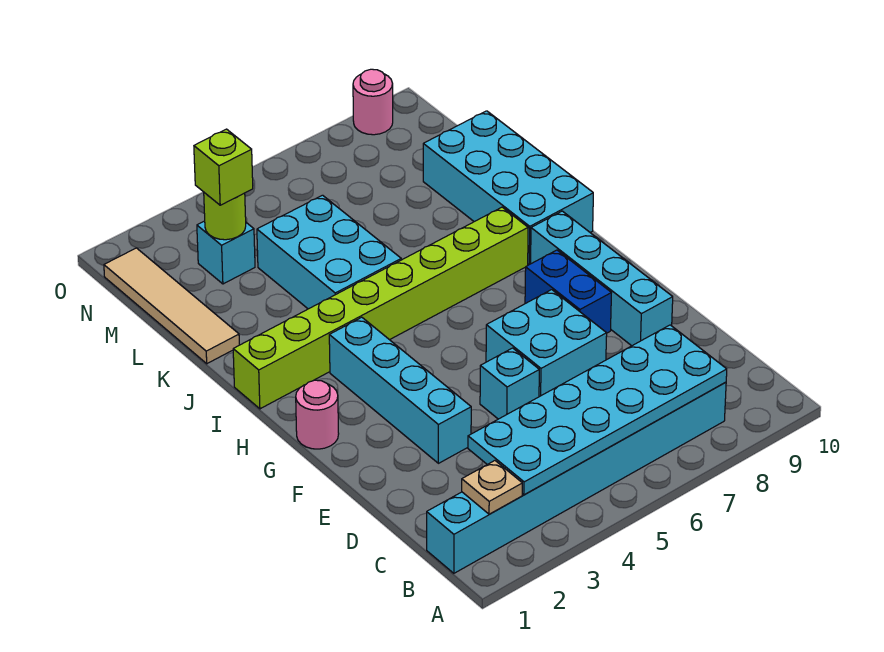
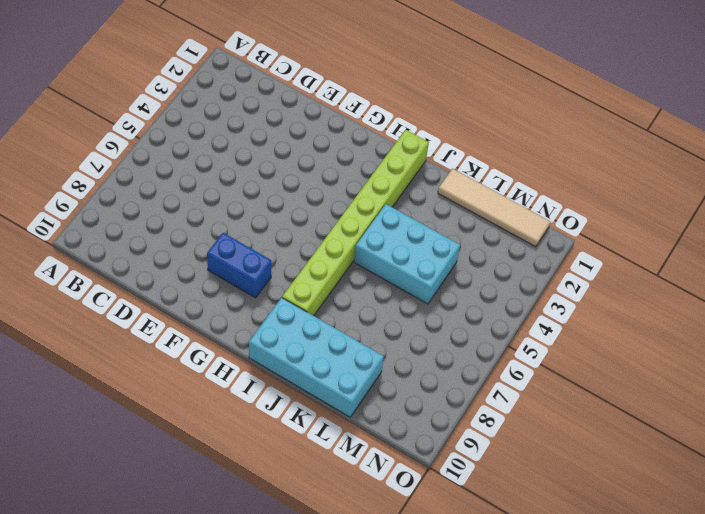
none -> cyan 1x8 brick [427,382,726,573]
none -> cyan 1x4 brick [329,317,471,463]
none -> cyan 1x1 brick [480,348,539,419]

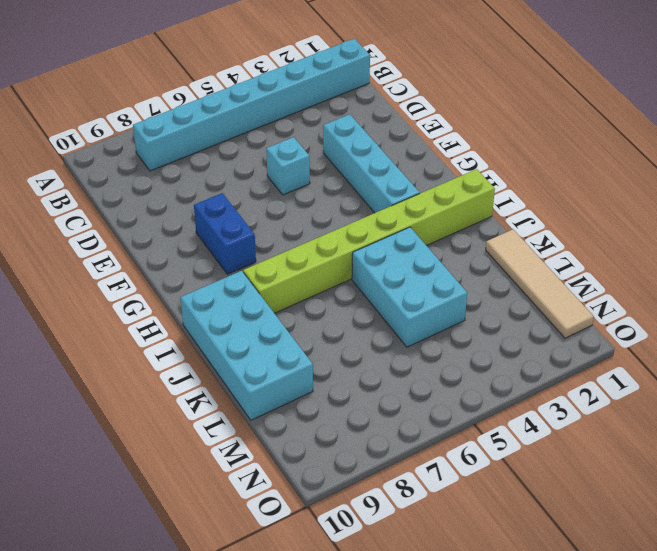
none -> cyan 2x2 brick [486,290,607,397]
none -> cyan 1x4 brick [531,211,673,346]
none -> pink 1x1 round brick [296,380,339,449]

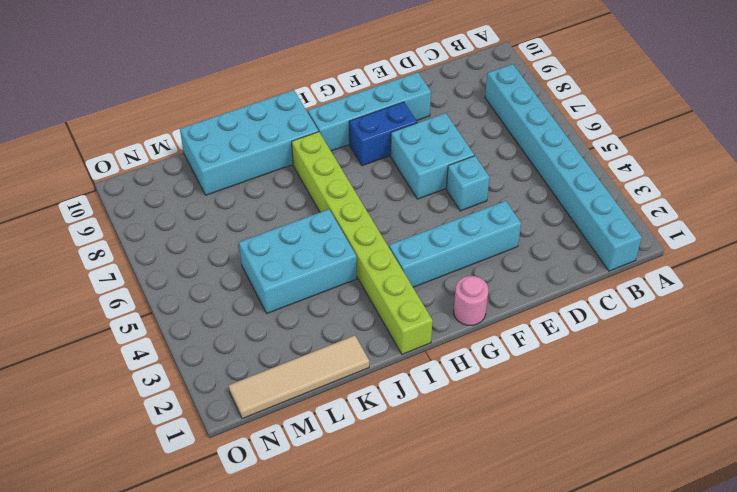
none -> cyan 1x1 brick [197,221,255,284]
none -> pink 1x1 round brick [353,69,393,135]
none -> tan 1x1 plate [462,461,522,514]

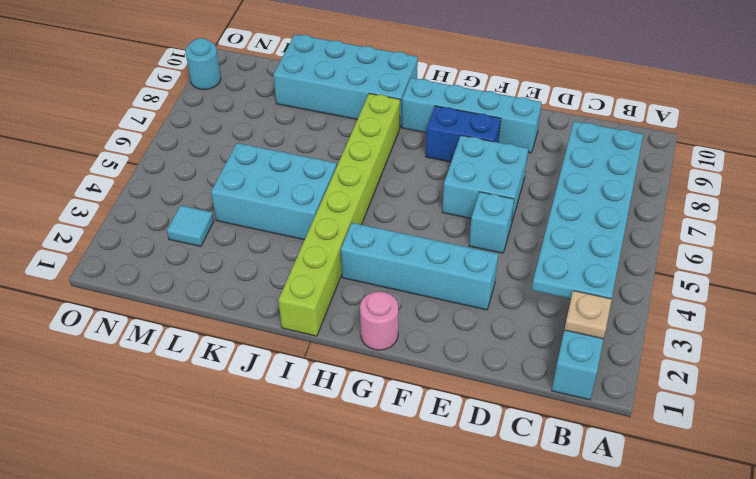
cyan 1x1 tile [167,206,214,246] -> cyan 1x1 brick [197,221,255,284]
cyan 1x1 round brick [185,38,221,90] -> pink 1x1 round brick [353,69,393,135]
none -> tan 1x4 tile [104,248,239,364]
none -> lime 1x1 round brick [204,193,246,240]
none -> lime 1x1 brick [194,129,253,205]

